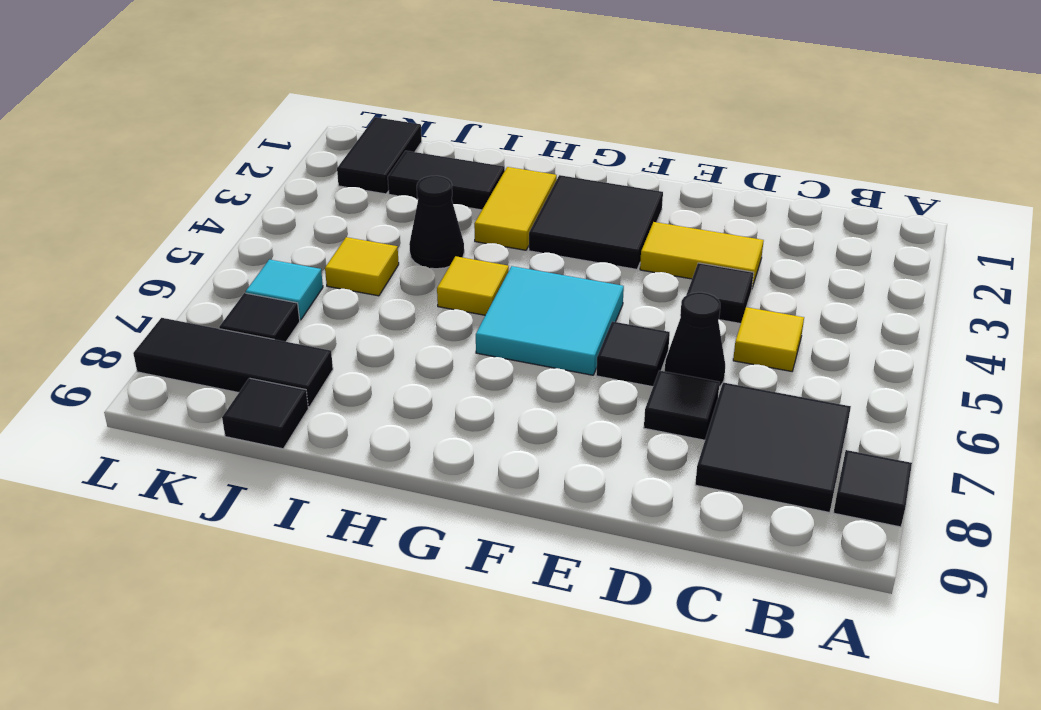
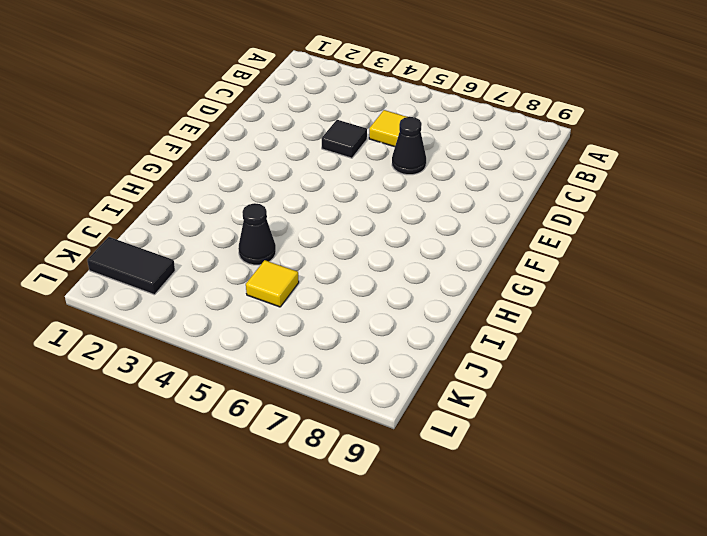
none -> black 1x1 tile [833,450,912,527]
none -> black 2x2 tile [695,382,851,513]
none -> yellow 1x2 tile [640,222,764,287]

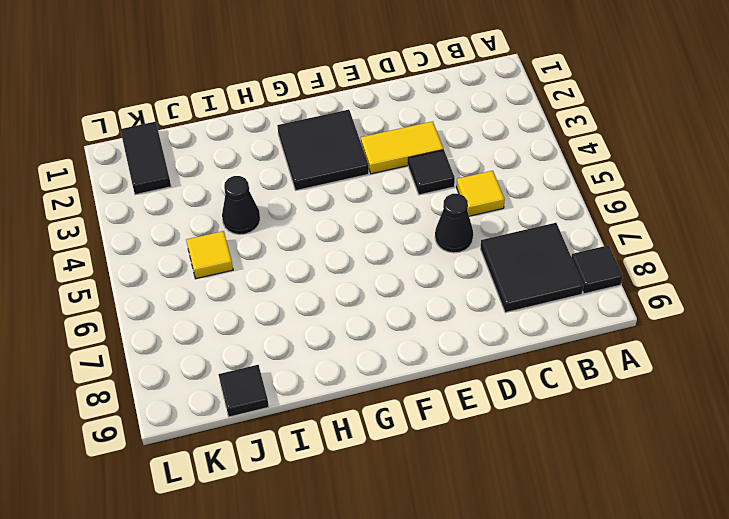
none -> black 1x1 tile [644,371,720,440]
none -> black 1x1 tile [596,321,670,387]
none -> cyan 2x2 tile [476,266,624,375]

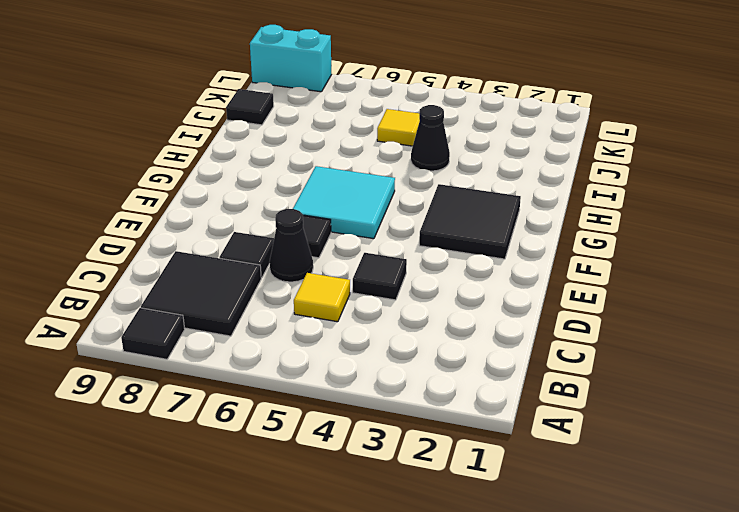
cyan 1x2 brick [250,25,332,92] -> black 1x3 tile [133,318,333,407]
none -> yellow 1x2 tile [640,222,764,287]
none -> yellow 1x2 tile [474,167,557,250]
none -> yellow 1x1 tile [437,256,509,315]

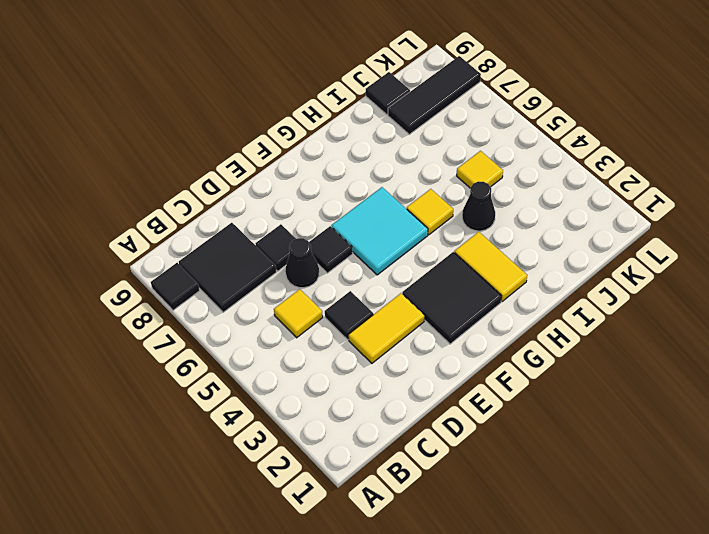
none -> black 1x2 tile [388,151,505,210]
none -> black 1x2 tile [337,117,422,194]
none -> cyan 1x1 tile [246,260,323,320]

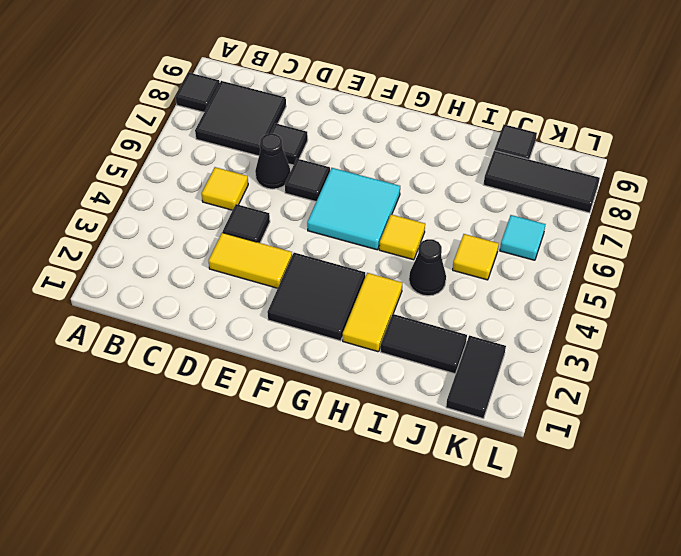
none -> black 1x1 tile [219,293,300,342]

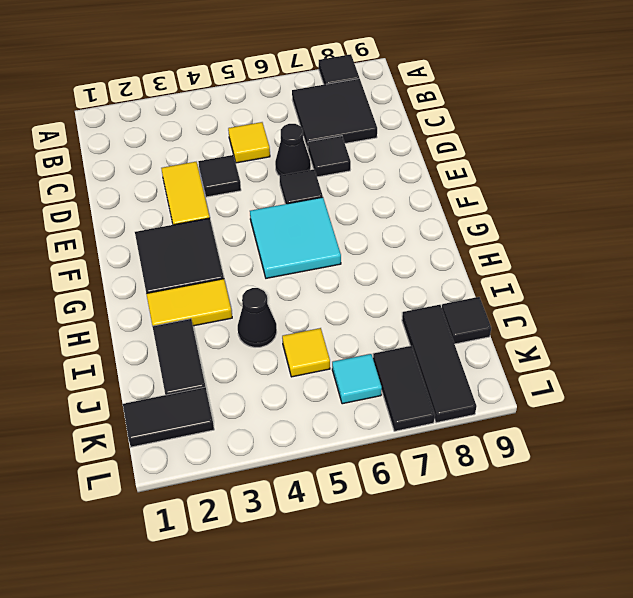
black 1x2 tile [373,346,435,431] -> black 1x1 tile [219,293,300,342]
none -> yellow 1x1 tile [437,256,509,315]

